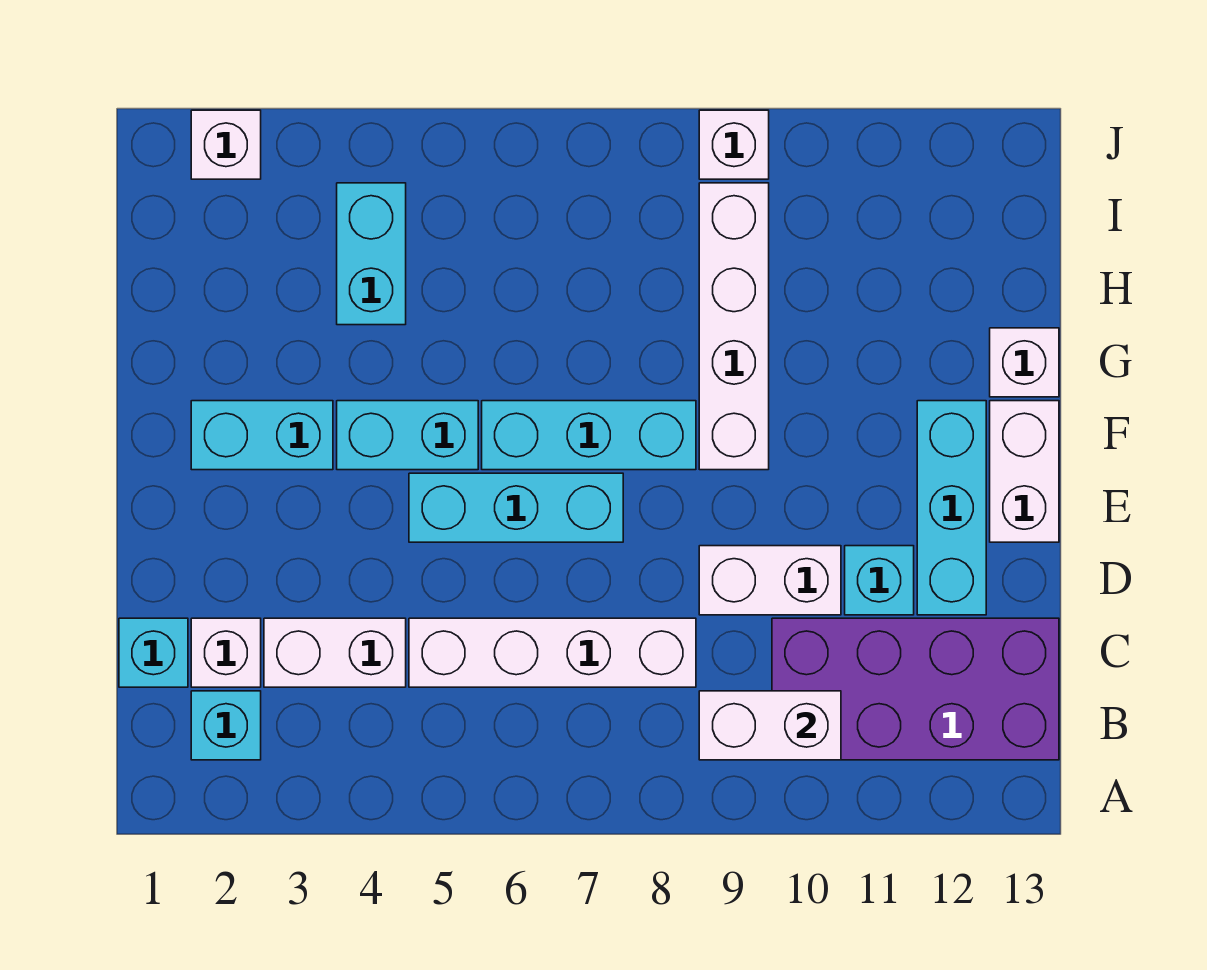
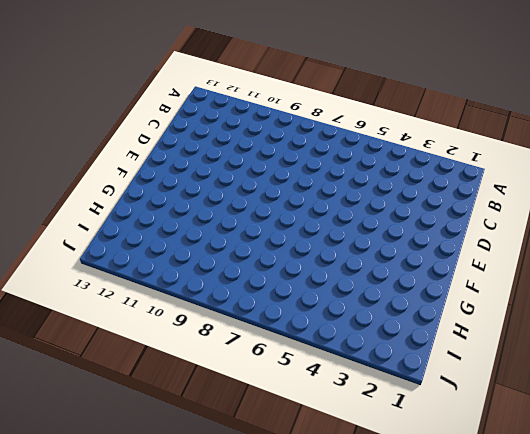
none -> cyan 1x1 brick [191,691,261,760]
none -> purple 2x4 brick [772,618,1059,760]
none -> cyan 1x1 brick [119,618,188,687]

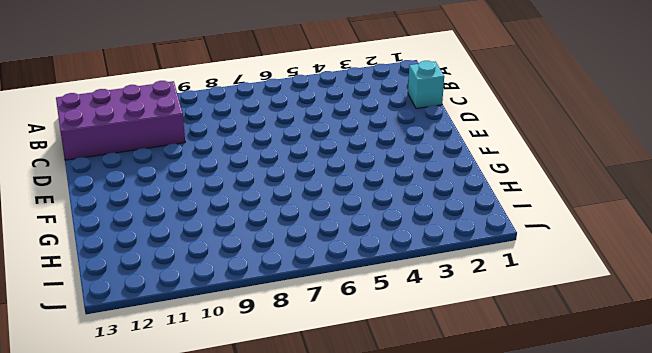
none -> cyan 1x1 brick [191,691,261,760]
none -> white 1x1 brick [191,618,261,687]
none -> white 1x2 brick [264,618,406,687]

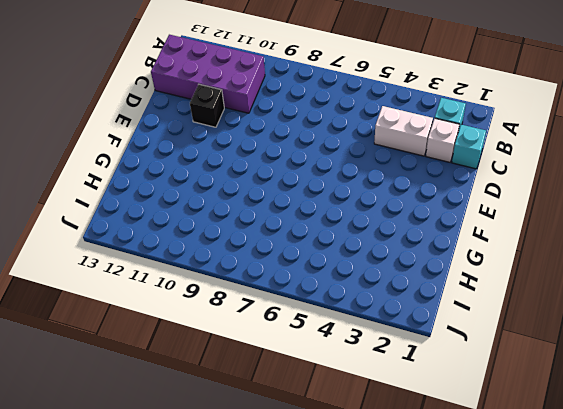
black 1x1 brick [190,84,224,127] -> cyan 1x1 brick [845,546,914,615]
none -> white 1x4 brick [409,618,696,687]
none -> white 1x2 brick [699,546,841,615]
none -> cyan 1x3 brick [917,401,986,615]

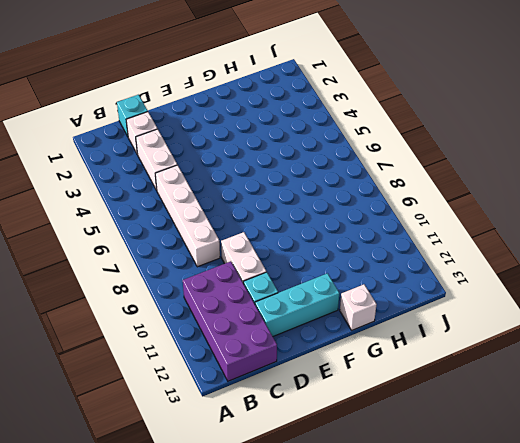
none -> cyan 1x1 brick [191,691,261,760]
none -> cyan 1x3 brick [409,473,623,542]
none -> white 1x2 brick [990,401,1059,542]

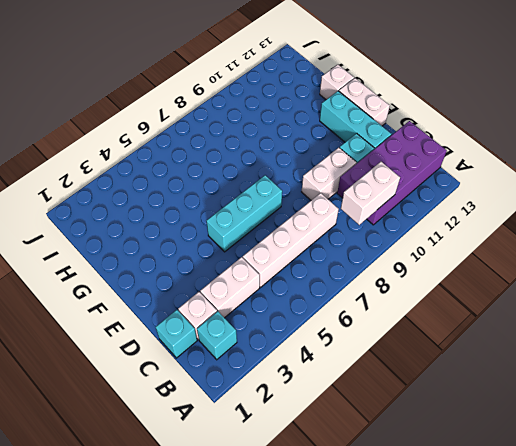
none -> cyan 1x2 brick [191,401,333,470]
none -> cyan 1x2 brick [337,401,478,470]
none -> cyan 1x3 brick [482,401,696,470]

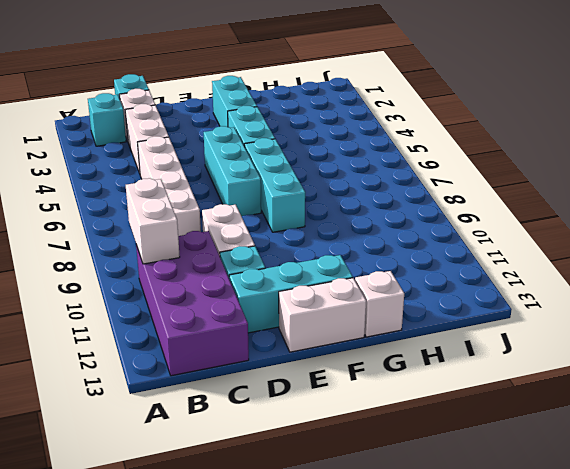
none -> white 1x4 brick [699,183,769,470]
none -> cyan 1x2 brick [337,183,406,325]
none -> white 1x1 brick [191,110,261,179]

